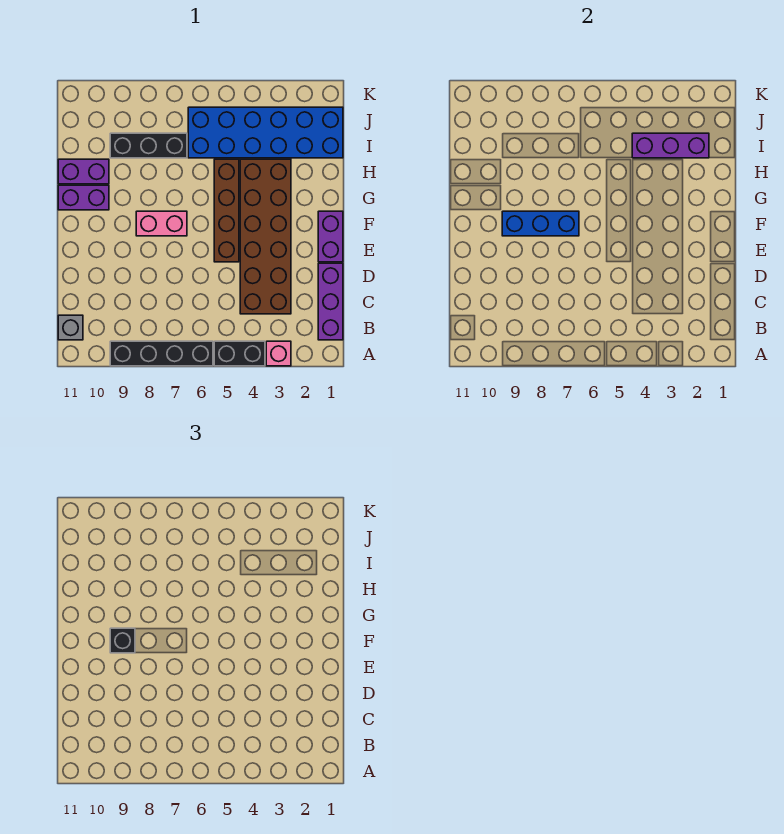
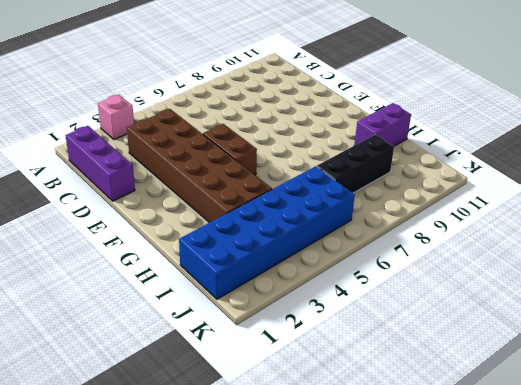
brown 1x2 brick [203,124,257,175] -> brown 1x4 brick [214,159,239,262]
none -> black 1x2 brick [214,341,265,366]
none -> black 1x4 brick [110,341,213,366]
none -> grey 1x1 brick [58,315,83,340]

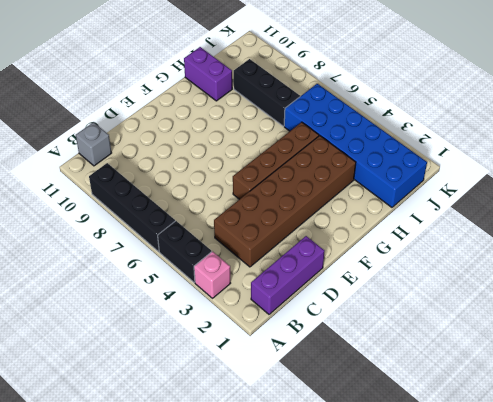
none -> purple 1x2 brick [318,211,343,262]
none -> pink 1x2 brick [136,211,187,236]
none -> purple 1x2 brick [58,185,109,210]

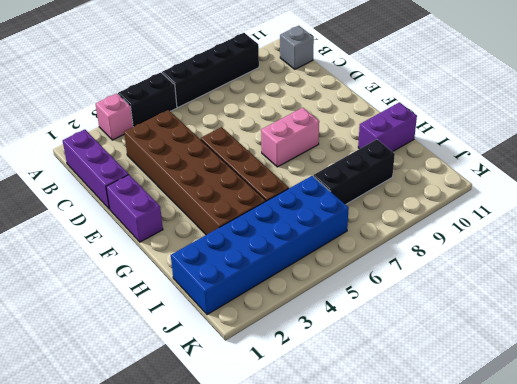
none -> purple 1x2 brick [58,185,109,210]
none -> blue 1x3 brick [502,211,579,236]
none -> purple 1x3 brick [632,133,709,158]

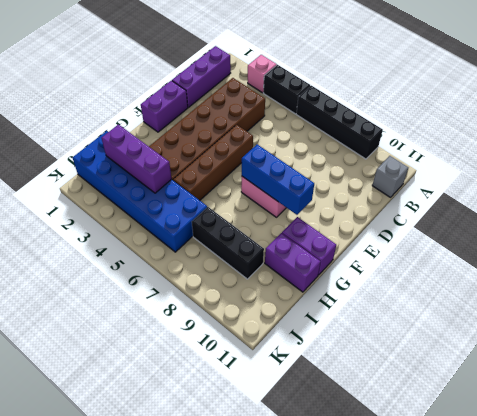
none -> black 1x1 brick [110,628,135,653]

